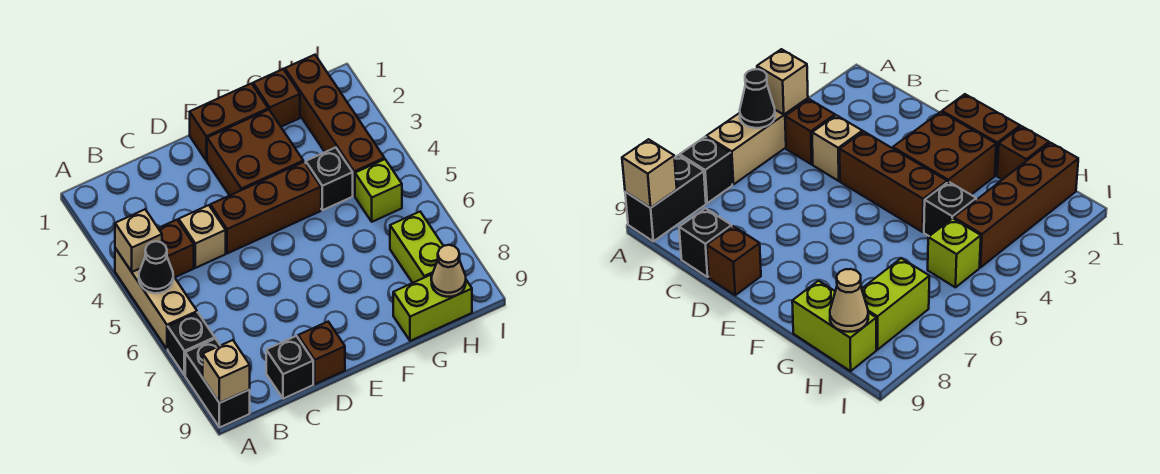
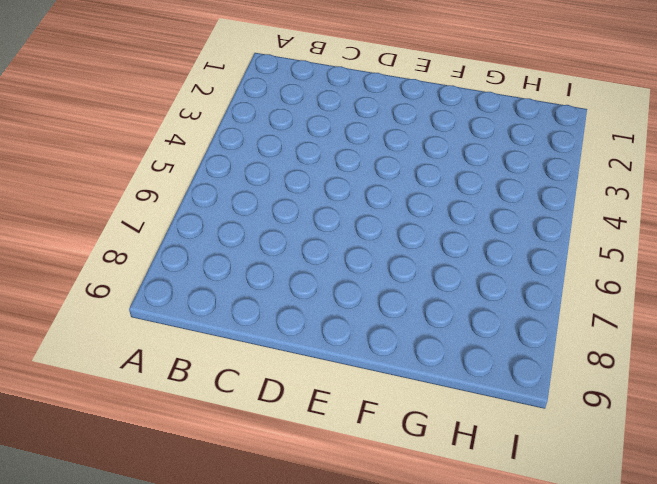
none -> tan 1x3 brick [115,248,197,349]
none -> black 1x1 brick [168,313,215,375]
none -> black 1x2 brick [185,339,250,428]

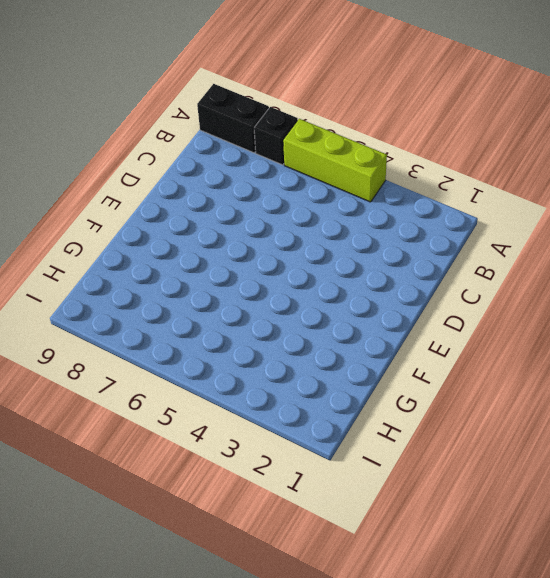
lime 1x3 brick [283,119,387,202] -> tan 1x3 brick [115,248,197,349]
none -> brown 1x1 brick [158,220,194,277]
none -> tan 1x1 brick [179,205,226,268]
none -> black 1x1 brick [266,336,313,399]

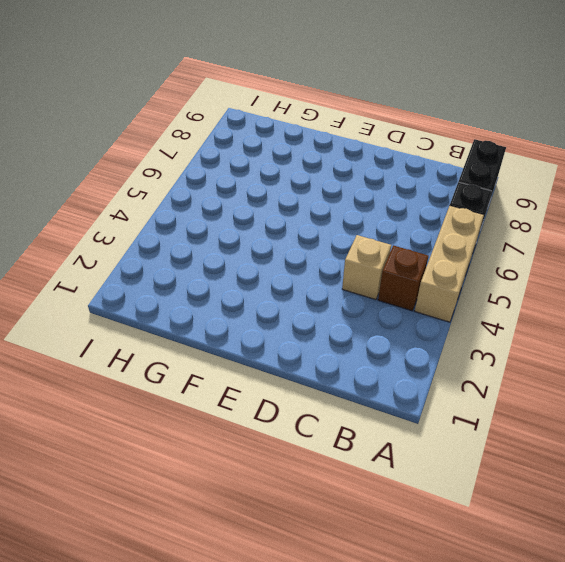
none -> black 1x1 brick [266,336,313,399]
none -> brown 1x3 brick [210,162,321,254]
none -> brown 1x1 brick [298,322,345,384]

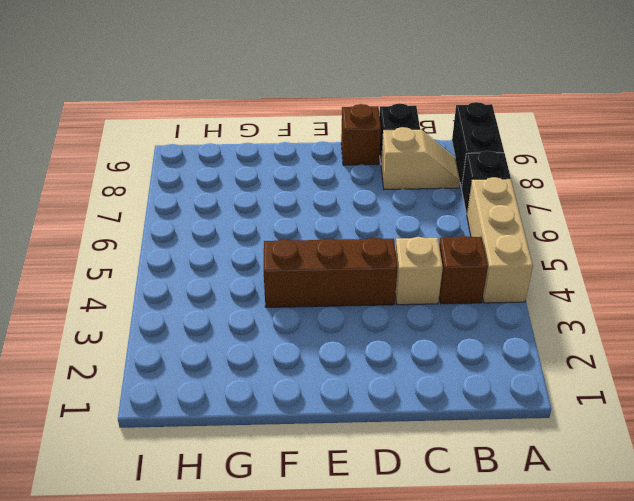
tan 1x2 slope [381,127,460,189] -> none
none -> brown 1x2 brick [190,84,268,161]
none -> brown 2x2 brick [207,110,303,195]
none -> brown 1x1 brick [253,69,300,127]

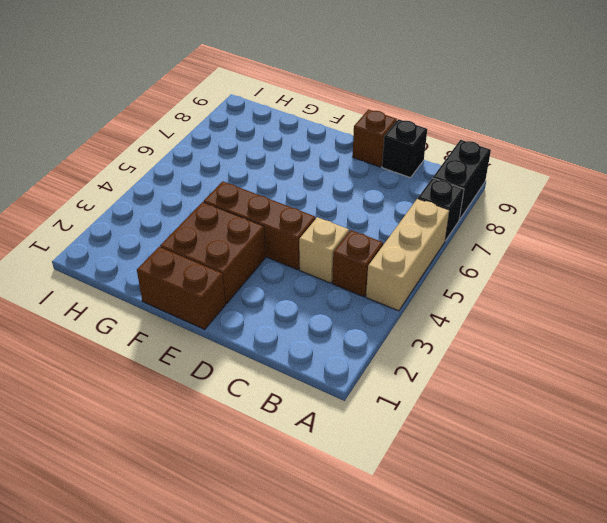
none -> brown 1x1 brick [253,69,300,127]
none -> black 1x1 brick [306,148,353,210]
none -> lime 1x2 brick [393,274,472,341]

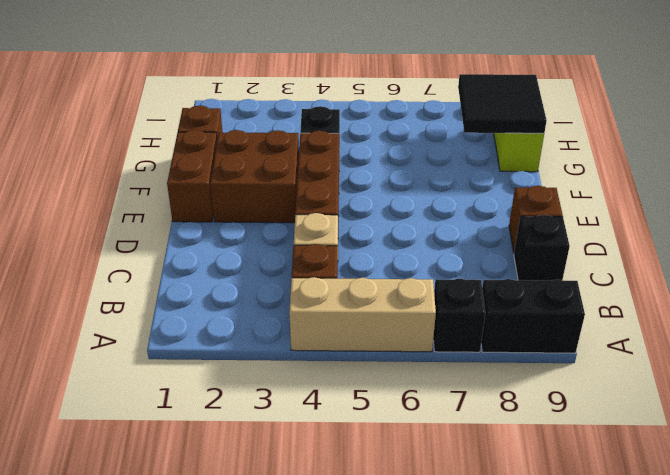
black 2x2 tile [458,74,547,133] -> tan 1x1 cone [431,245,466,297]
none -> brown 1x4 brick [285,55,384,196]
none -> lime 1x1 brick [355,159,402,222]
none -> lime 1x2 brick [390,212,443,283]

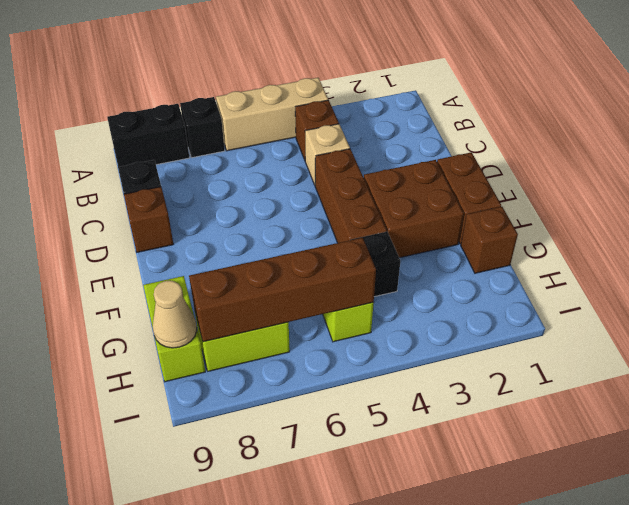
brown 1x4 brick [189,238,376,342] -> brown 1x4 brick moved to [285,55,384,196]
none -> tan 1x1 brick [115,209,162,272]
none -> black 1x1 cone [139,241,173,293]
none -> tan 1x1 brick [203,340,250,403]

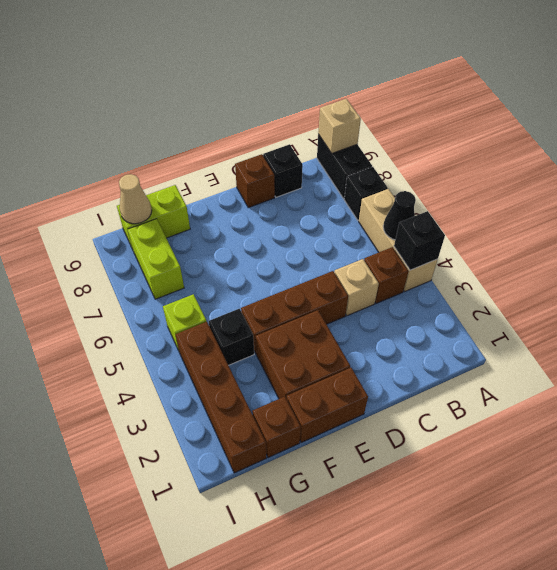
black 1x1 brick [394,211,445,270] -> tan 1x1 brick [115,209,162,272]

